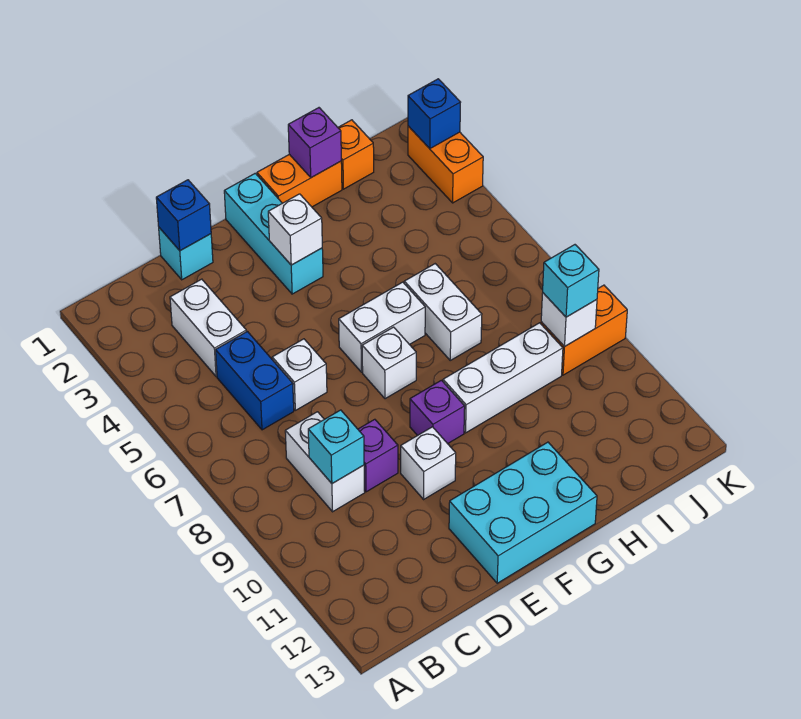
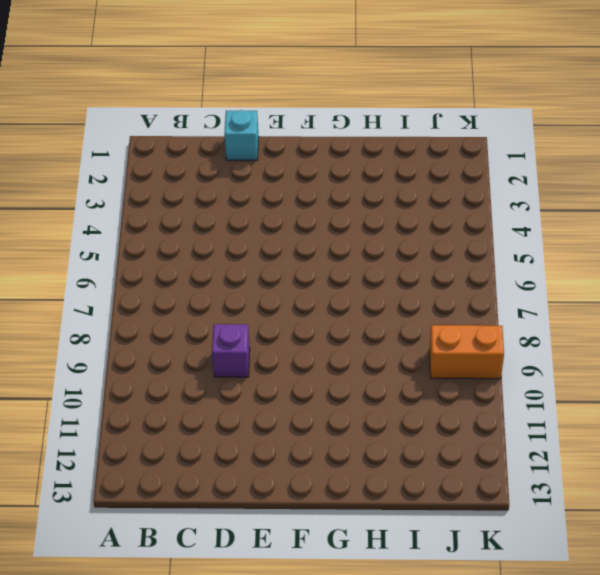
none -> white 1x2 brick [170,279,246,377]
none -> blue 1x2 brick [216,331,294,430]
none -> white 1x2 brick [285,412,365,512]

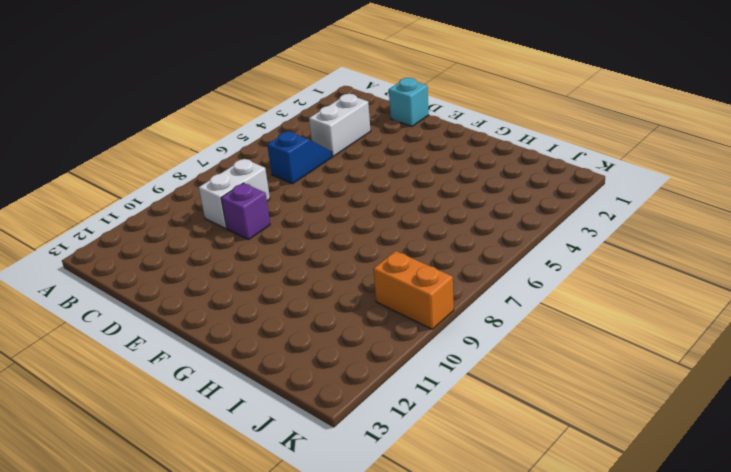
blue 1x2 slope [267,131,332,184] -> blue 1x2 brick [216,331,294,430]
none -> white 1x1 brick [272,339,327,410]
none -> white 1x1 brick [401,427,456,499]
none -> cyan 2x3 brick [449,442,597,583]

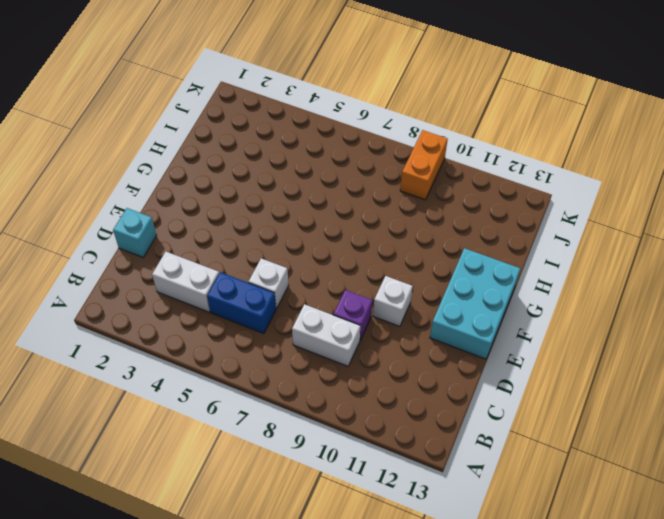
none -> cyan 1x3 brick [224,173,323,294]
none -> white 1x2 brick [339,282,425,372]
none -> white 1x1 brick [362,327,416,399]

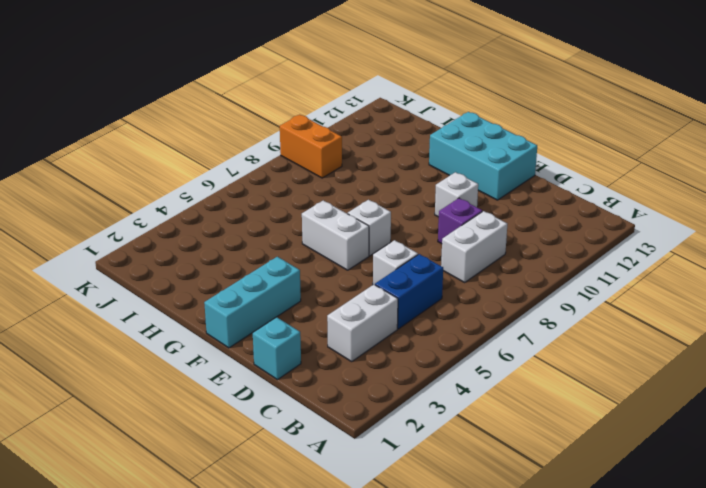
none -> purple 1x1 brick [410,380,465,444]
none -> orange 1x2 brick [257,154,342,207]
none -> white 1x3 brick [443,323,563,433]

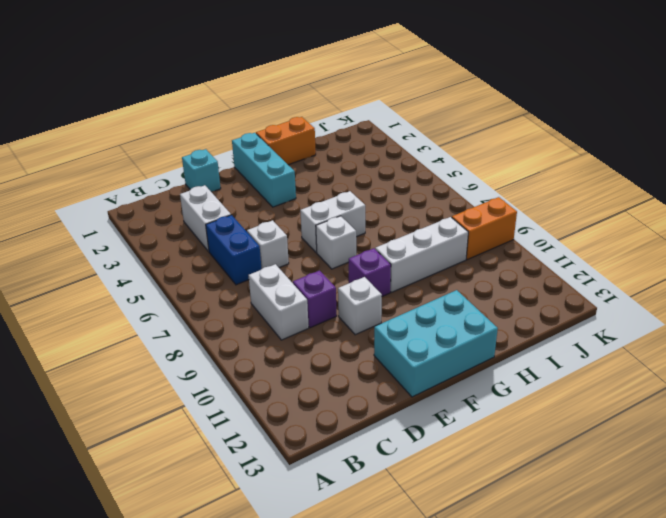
none -> white 1x2 brick [404,264,482,360]
none -> orange 1x1 brick [338,120,374,189]
none -> orange 1x2 brick [408,126,483,203]

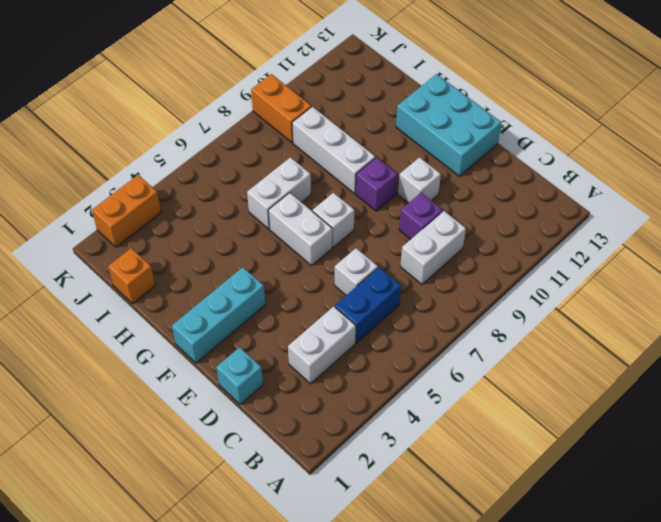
none -> orange 1x2 brick [257,154,342,207]
none -> cyan 1x1 brick [308,410,364,484]
none -> blue 1x1 brick [156,180,211,251]

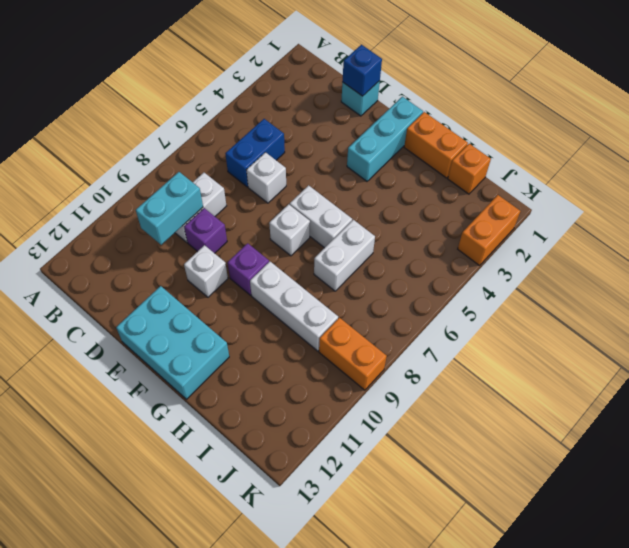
cyan 1x2 brick [136,172,203,245] -> cyan 1x1 brick [308,410,364,484]
none -> white 1x2 brick [170,279,246,377]
none -> white 1x1 brick [268,194,322,265]
none -> purple 1x1 brick [288,108,341,178]

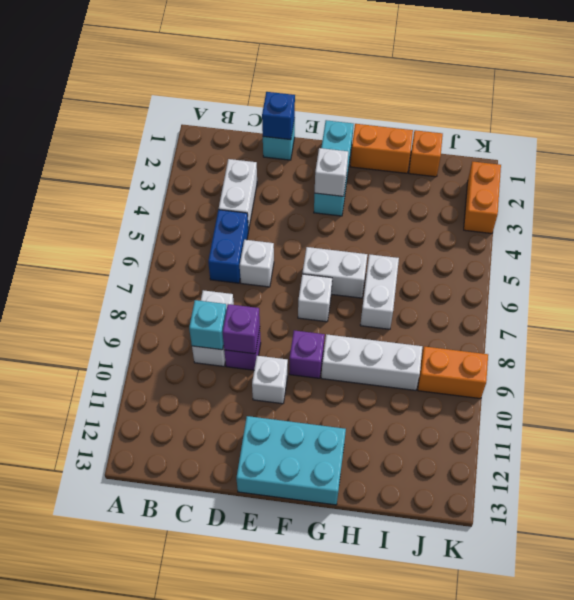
purple 1x1 brick [223,304,260,354] -> purple 1x1 brick moved to [288,108,341,178]
none -> white 1x1 brick [541,293,597,347]
none -> blue 1x1 brick [408,79,461,149]
none -> cyan 1x1 brick [543,245,599,317]

